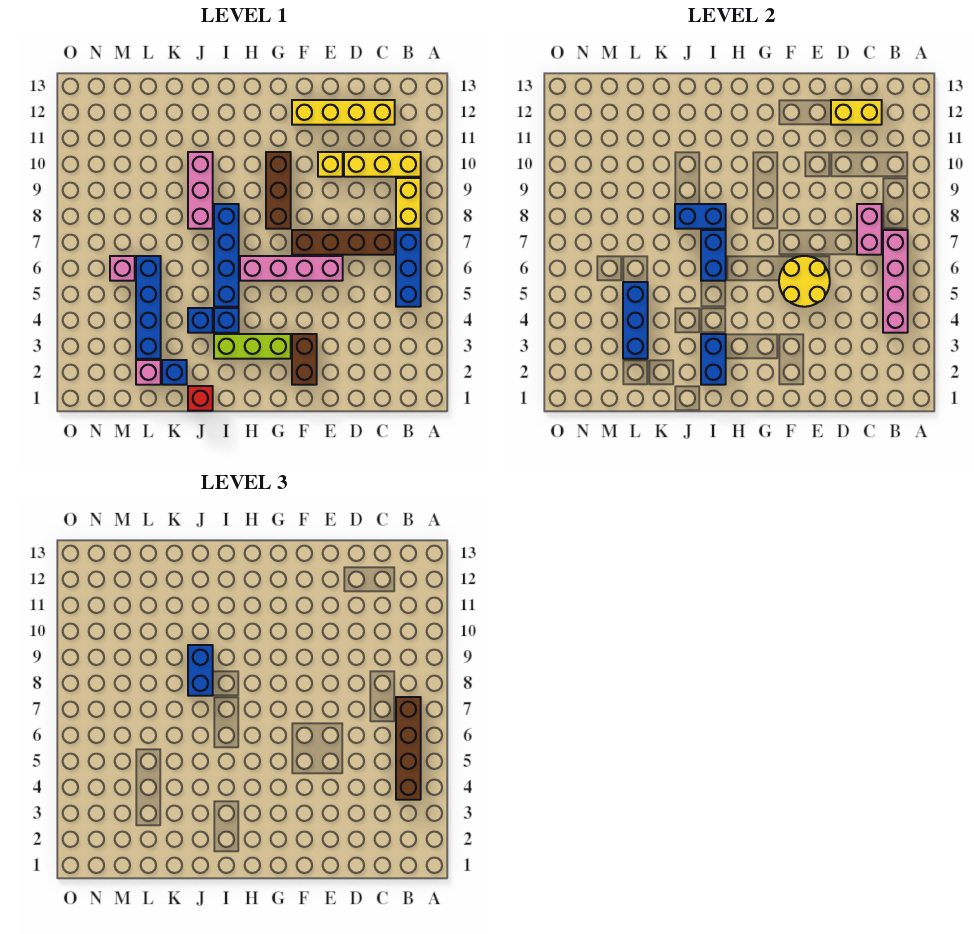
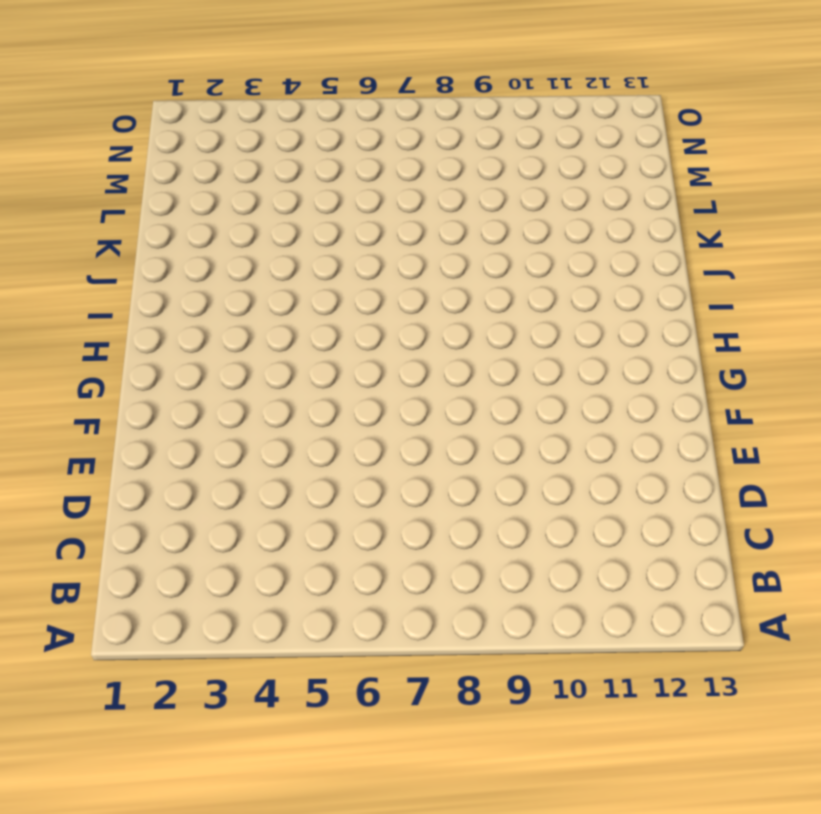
none -> blue 1x3 brick [396,230,421,307]
none -> yellow 1x2 brick [396,178,421,229]
none -> yellow 1x3 brick [344,152,421,177]

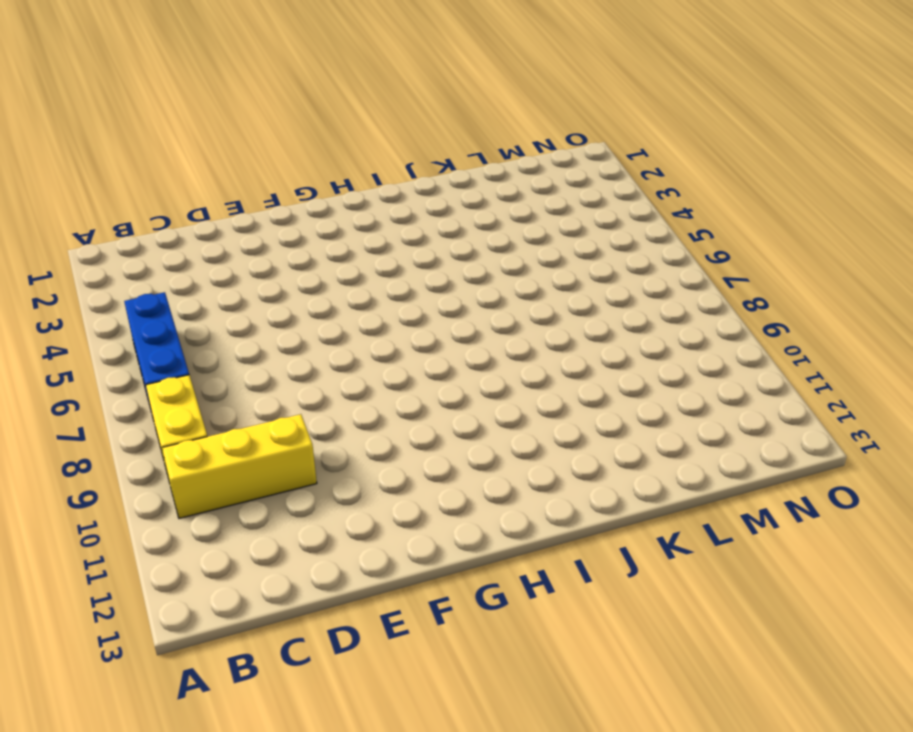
none -> brown 1x4 brick [292,230,395,255]
none -> yellow 1x4 brick [292,100,395,125]
none -> pink 1x4 brick [240,256,343,281]

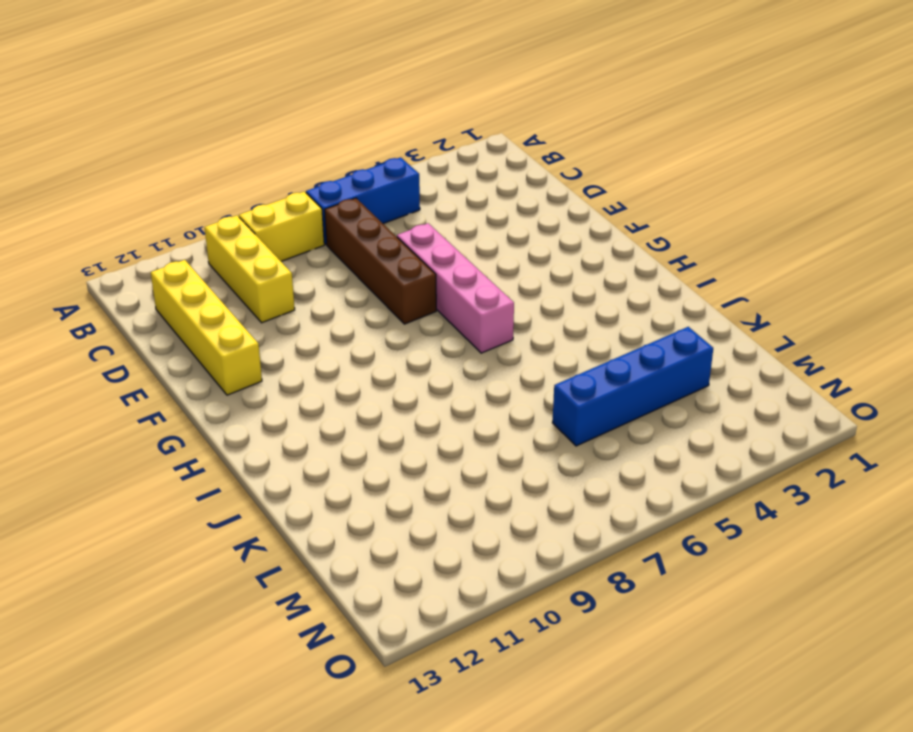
none -> yellow 1x1 brick [318,152,343,177]
none -> brown 1x2 brick [292,334,317,385]
none -> lime 1x3 brick [214,334,291,359]

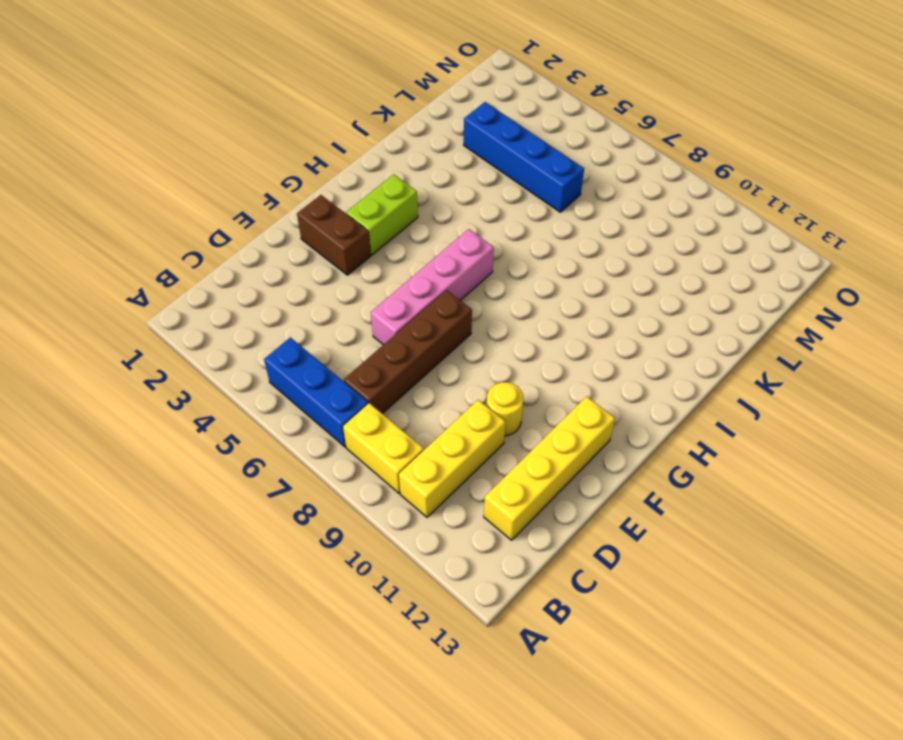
yellow 1x1 round brick [487,382,523,436] -> yellow 1x1 brick [318,152,343,177]
lime 1x2 brick [346,174,418,255] -> lime 1x3 brick [214,334,291,359]
none -> brown 1x3 brick [266,152,291,229]
none -> blue 1x1 brick [214,308,239,333]
none -> blue 1x4 brick [214,204,239,307]

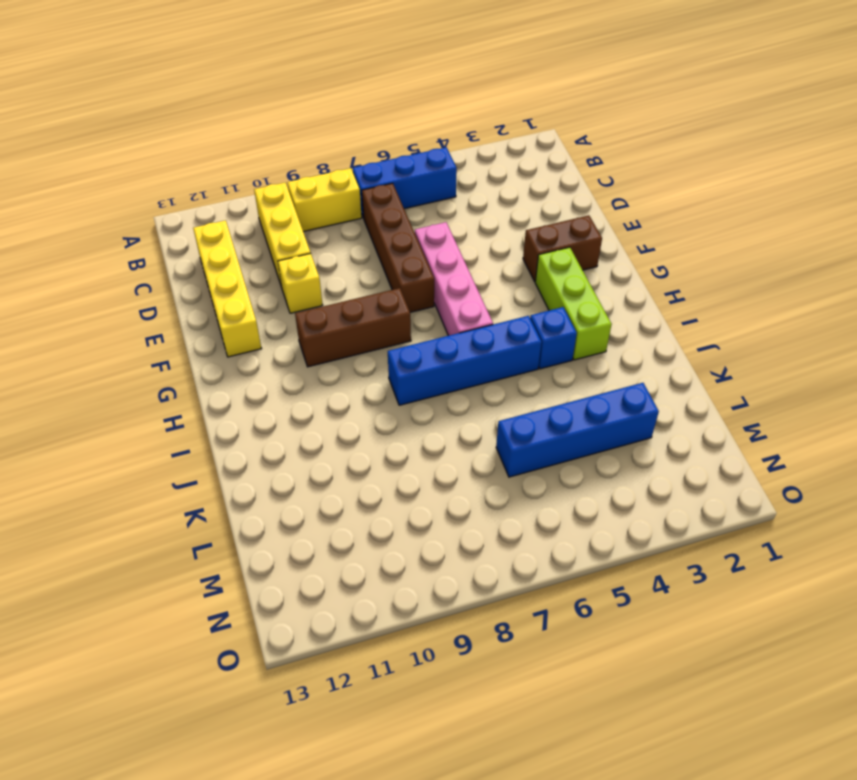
none -> red 1x1 brick [188,386,213,411]
none -> blue 1x1 brick [188,308,213,333]
none -> pink 1x3 brick [188,152,213,229]

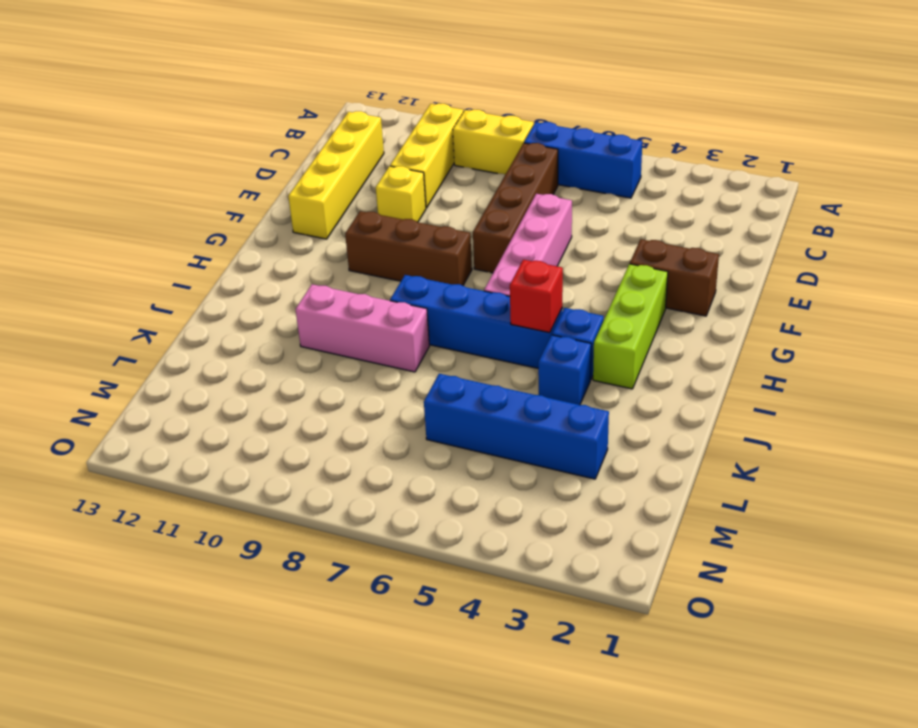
red 1x1 brick [510,260,563,333] -> red 1x1 brick moved to [188,386,213,411]
none -> blue 1x1 brick [162,360,187,385]
none -> pink 1x1 brick [136,360,161,385]
none -> pink 1x1 brick [110,256,135,281]

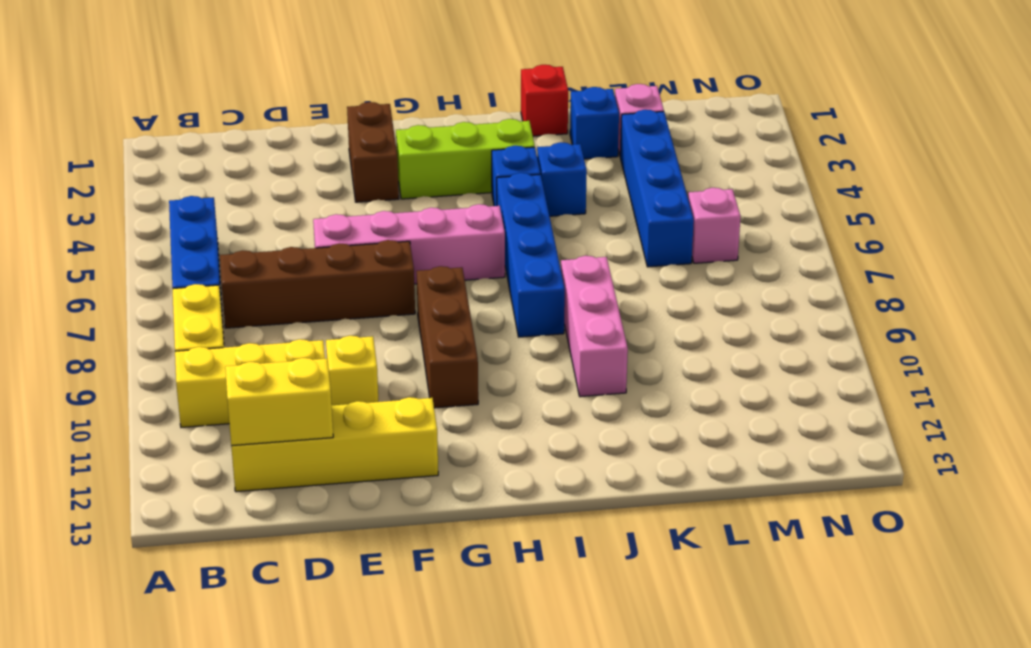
none -> pink 1x4 brick [883,230,908,333]
none -> pink 1x2 brick [857,204,882,255]
none -> yellow 2x2 round brick [779,256,830,307]

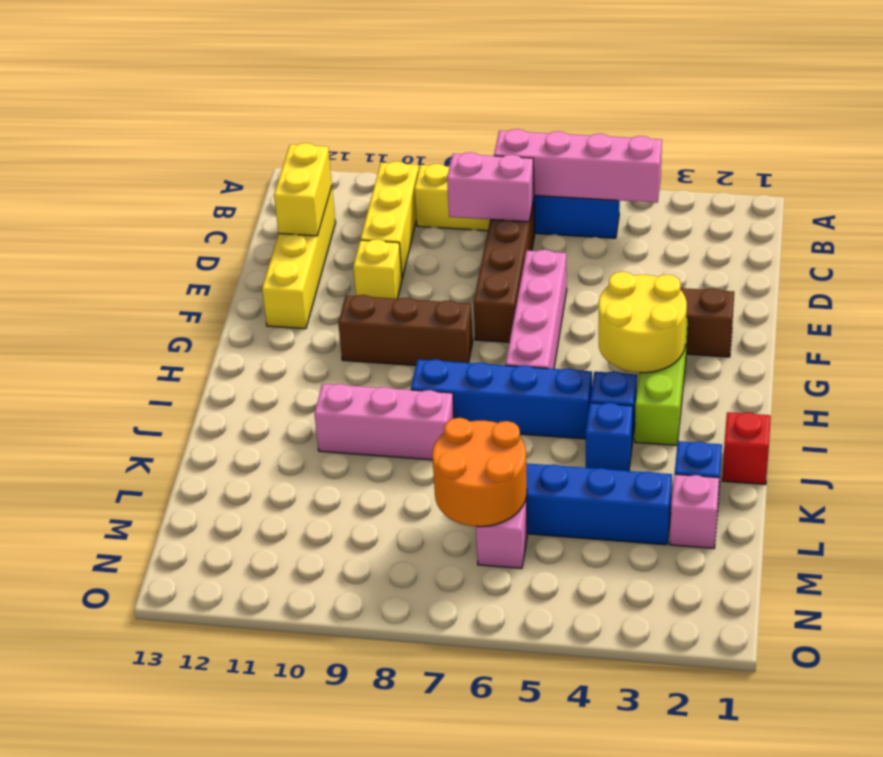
yellow 2x2 round brick [599,272,687,373] -> yellow 2x2 round brick moved to [779,256,830,307]
orange 2x2 round brick [432,418,527,527] -> none
none -> blue 1x2 brick [701,334,726,385]
none -> blue 1x2 brick [701,230,726,281]
none -> blue 1x2 brick [675,204,726,229]

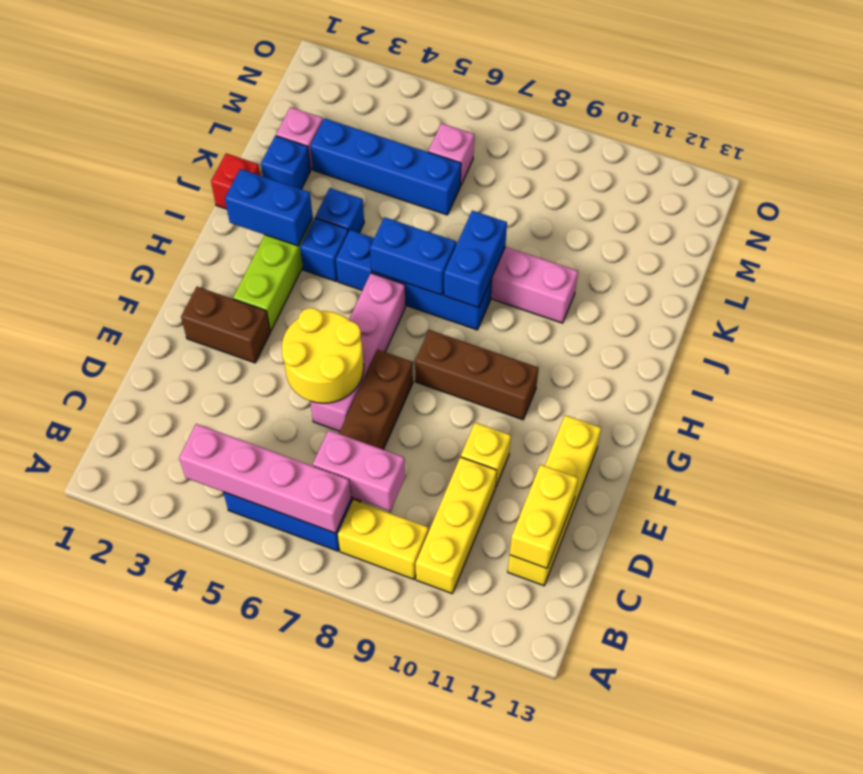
none -> blue 1x3 brick [623,282,648,359]
none -> brown 1x4 brick [396,697,421,800]
none -> blue 1x2 brick [188,645,213,696]

